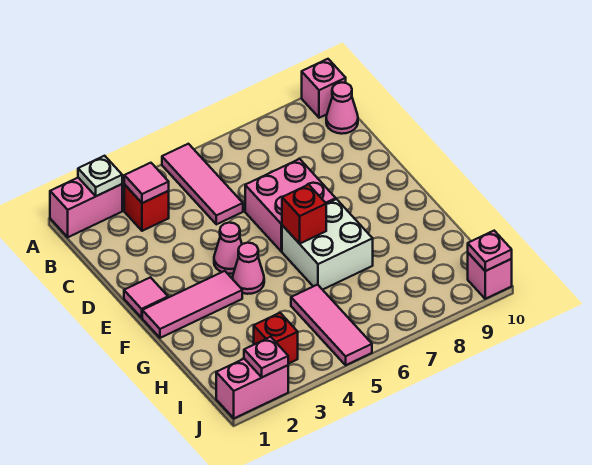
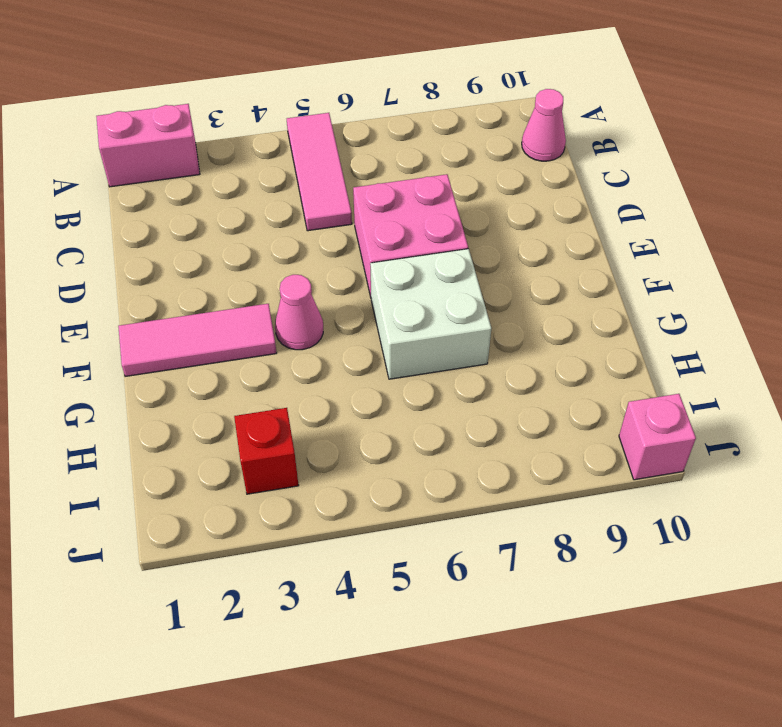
none -> pink 1x1 brick [302,59,346,118]
none -> red 1x1 brick [124,185,169,231]
none -> pink 1x1 tile [124,277,168,318]

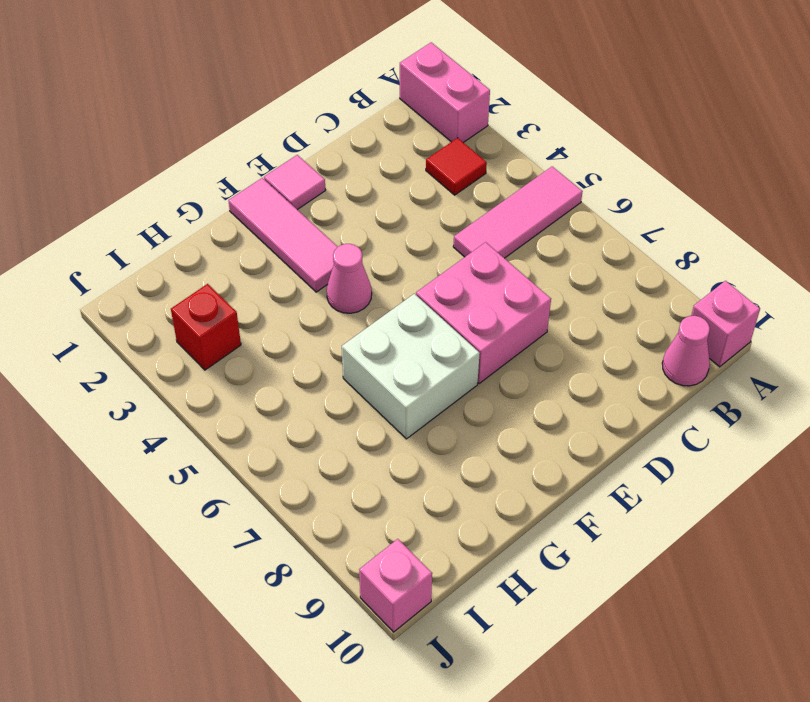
red 1x1 tile [426,138,487,195] -> red 1x1 brick [124,185,169,231]
none -> pink 1x1 cone [214,223,242,274]
none -> pink 1x3 tile [291,285,372,365]
none -> pink 1x2 brick [216,359,288,418]

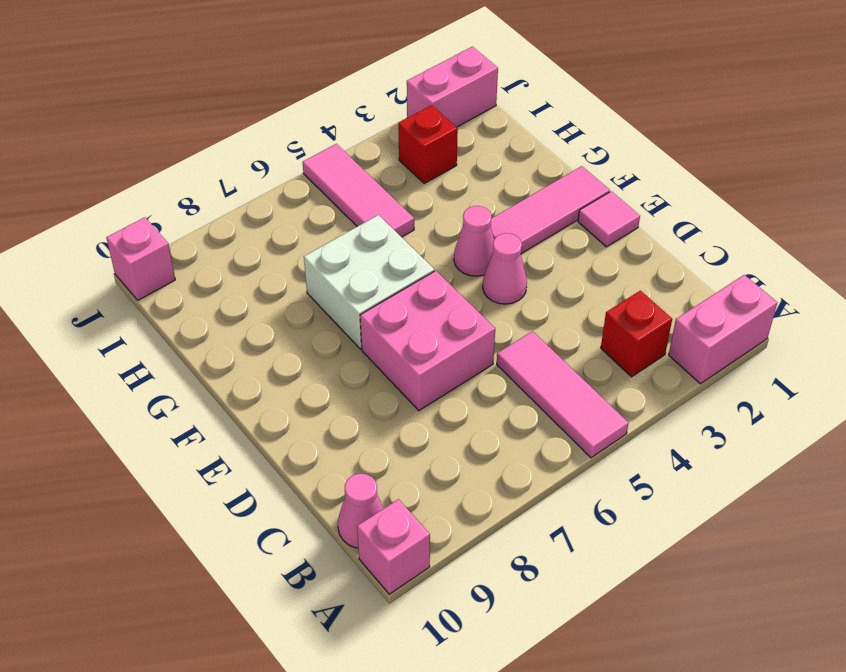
none -> white 1x1 plate [78,156,122,196]
none -> pink 1x1 tile [124,163,169,203]
none -> red 1x1 brick [282,185,326,244]

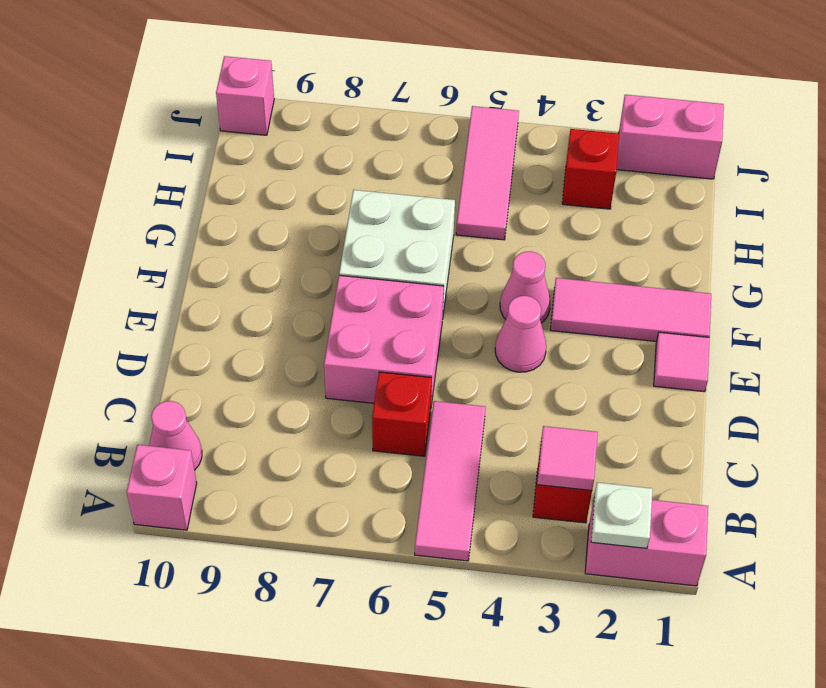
red 1x1 brick [372,372,432,456] -> red 1x1 brick moved to [282,185,326,244]
none -> pink 1x1 plate [244,337,288,377]
none -> pink 1x1 plate [468,231,512,271]

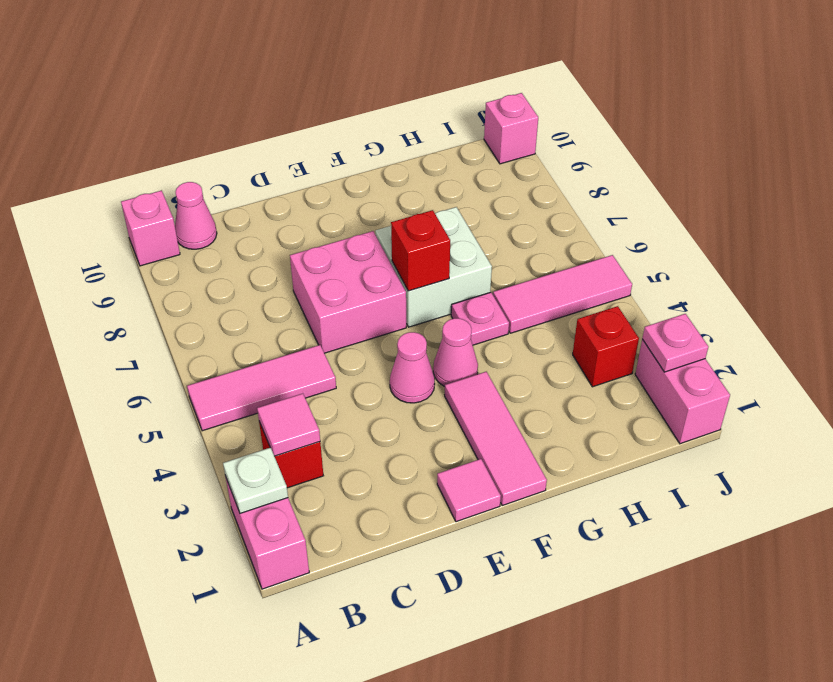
pink 1x1 plate [451,292,509,345] -> pink 1x1 plate moved to [468,231,512,271]

